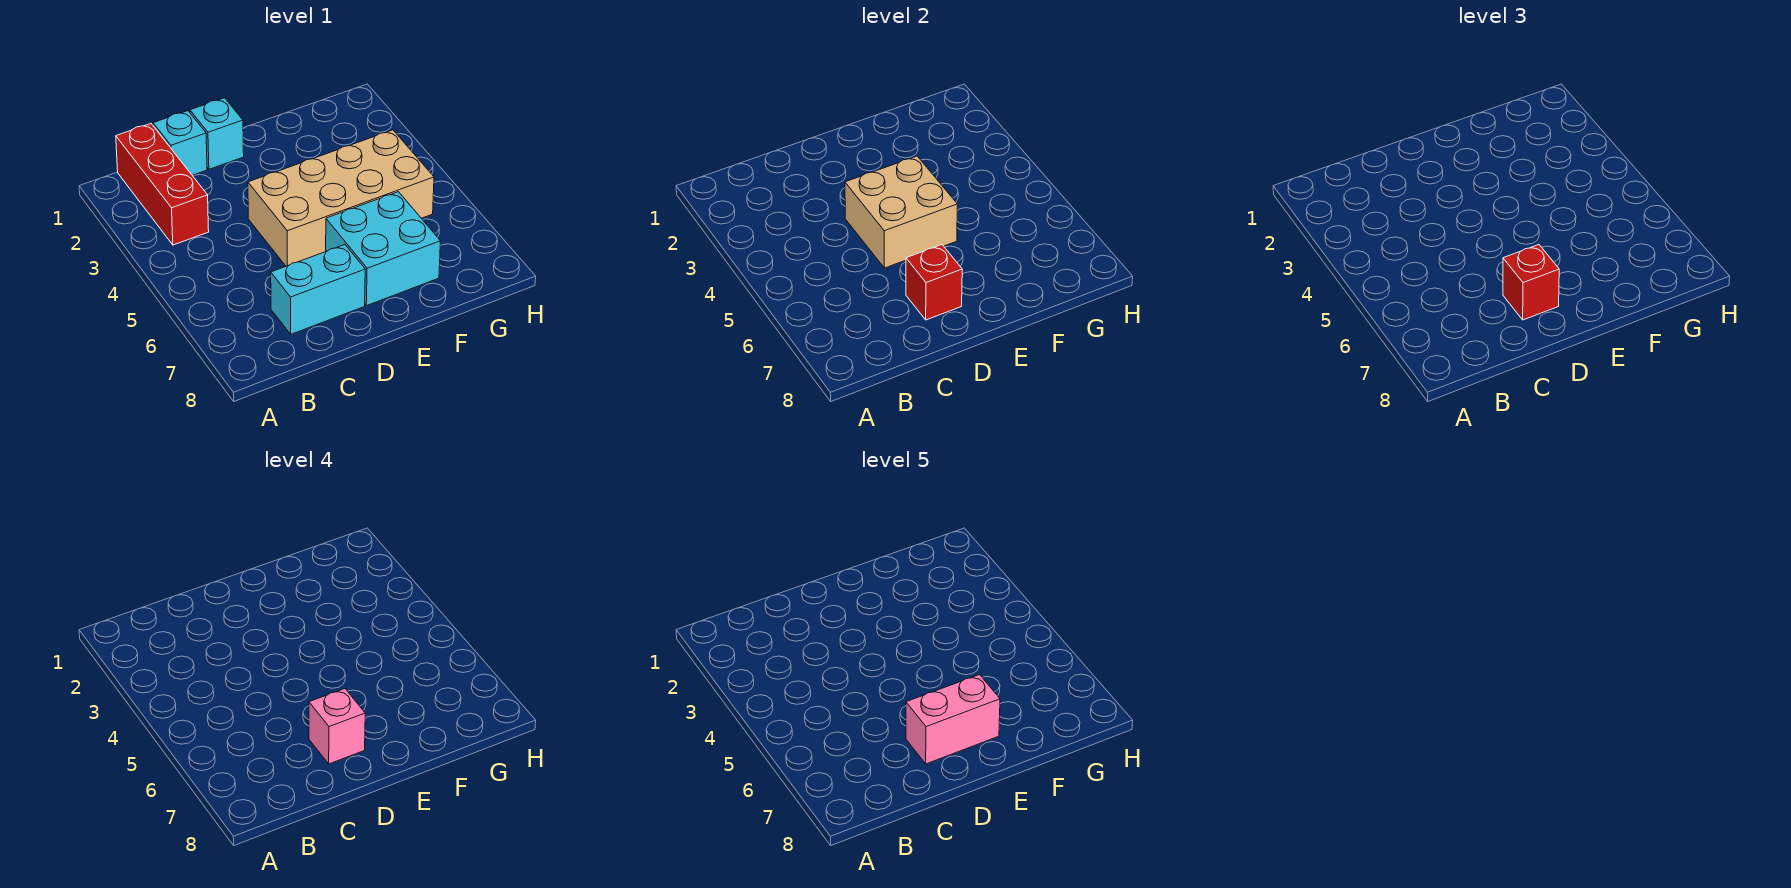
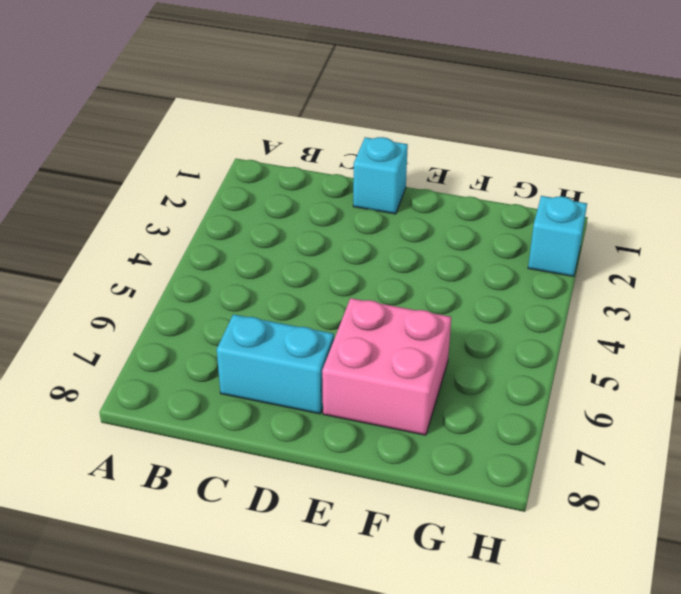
pink 2x2 brick [322,298,451,435] -> cyan 2x2 brick [326,192,440,306]
cyan 1x1 brick [528,196,587,277] -> cyan 1x1 brick moved to [153,111,207,175]
none -> red 1x3 brick [116,124,209,245]
none -> tan 2x4 brick [248,130,434,266]

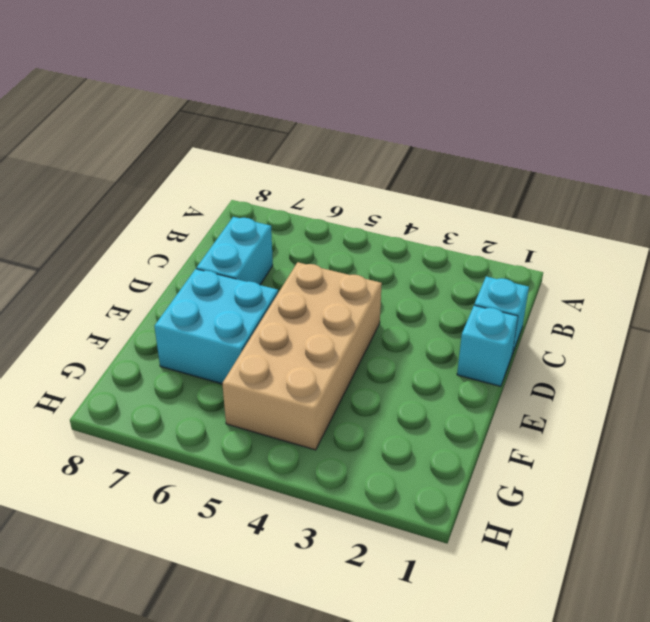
none -> red 1x3 brick [116,124,209,245]
none -> tan 2x2 brick [845,156,957,268]

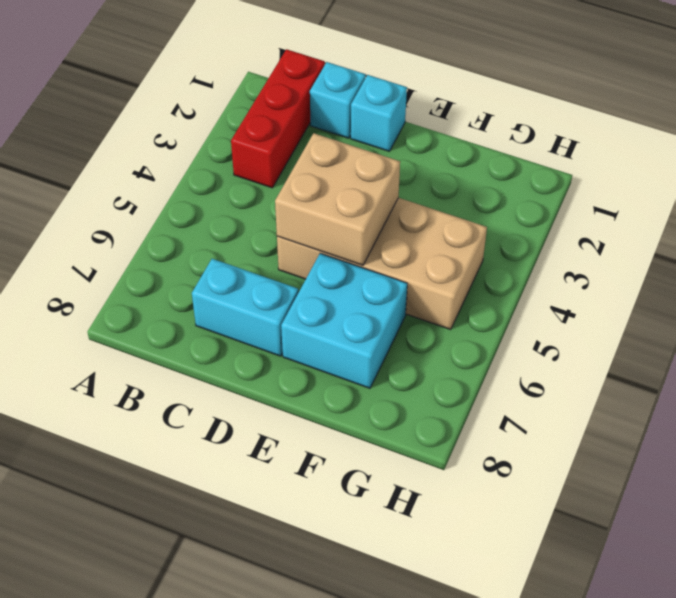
none -> red 1x1 brick [906,245,962,320]
none -> red 1x1 brick [1503,245,1559,320]

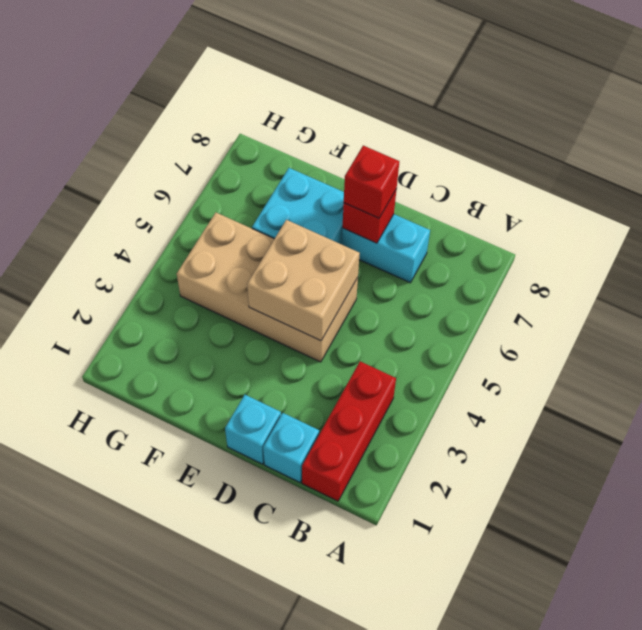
none -> pink 1x1 brick [309,689,365,764]
none -> pink 1x2 brick [906,675,1000,764]

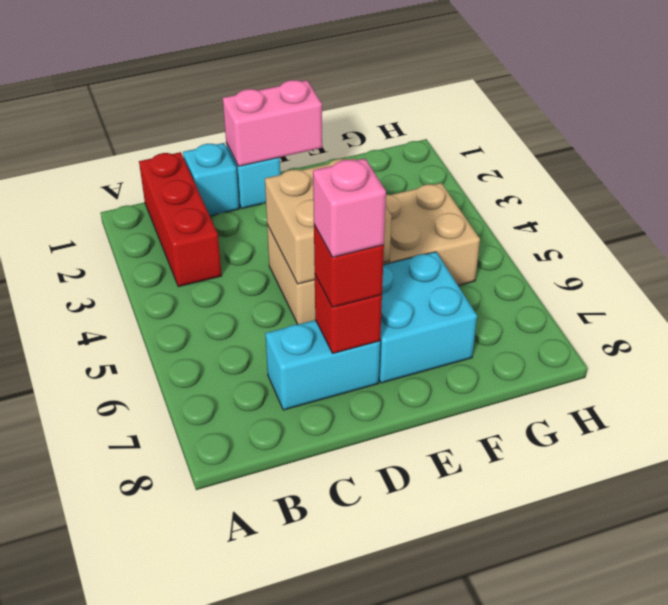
pink 1x2 brick [223,80,322,166] -> pink 1x2 brick moved to [906,675,1000,764]

